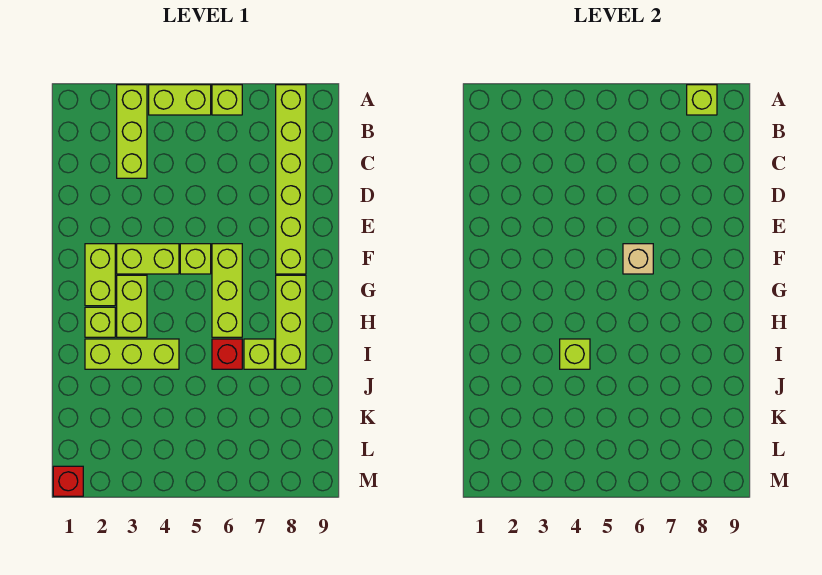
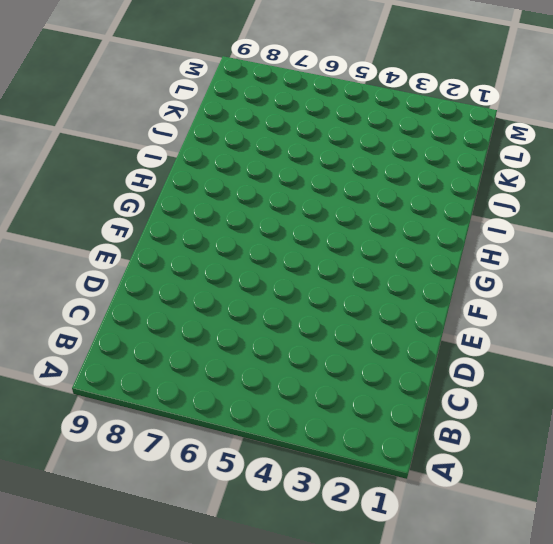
none -> lime 1x3 brick [117,85,147,178]
none -> lime 1x2 brick [149,85,211,115]
none -> lime 1x1 brick [212,85,242,115]

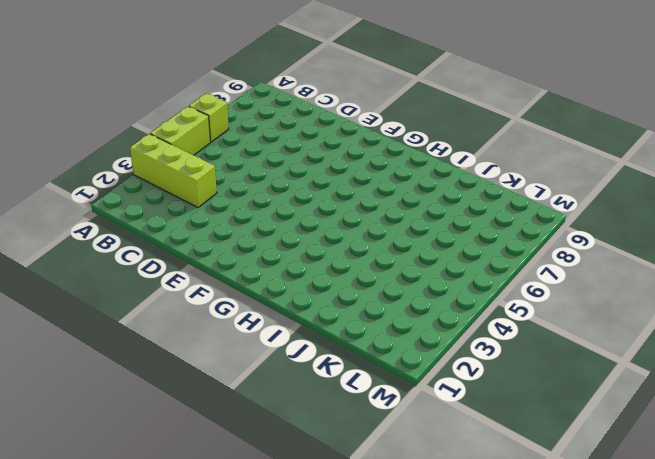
none -> lime 1x6 brick [276,85,306,274]
none -> lime 1x2 brick [85,244,115,306]
none -> lime 1x2 brick [117,244,179,274]

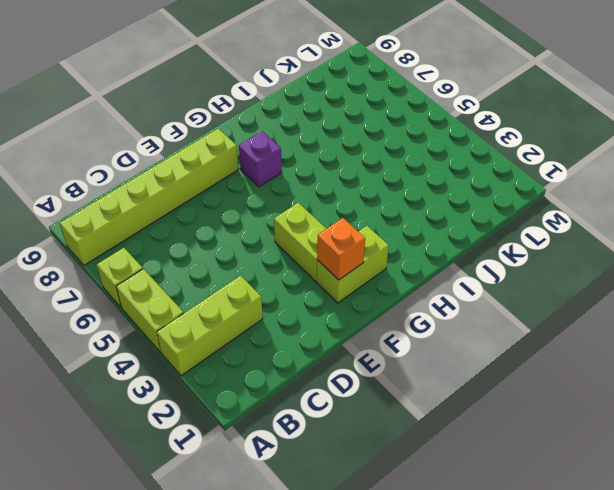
orange 1x1 brick [317,218,365,280] -> none
purple 1x1 brick [239,131,282,187] -> none
none -> lime 1x1 brick [180,244,211,274]
none -> lime 1x3 brick [212,244,242,337]
none -> lime 1x2 brick [117,275,147,337]

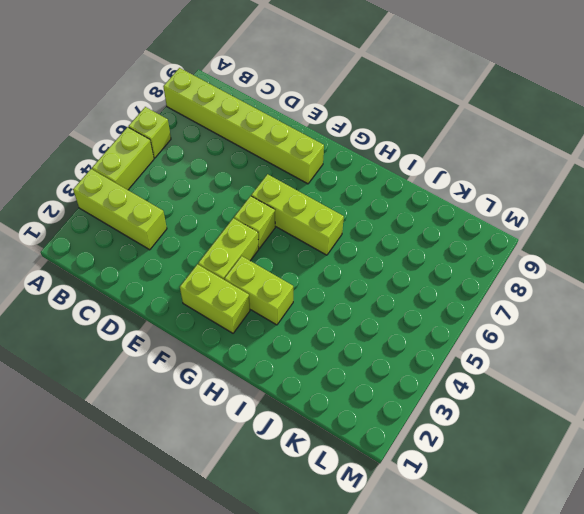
none -> lime 1x3 brick [276,275,306,369]
none -> lime 1x1 brick [85,307,115,337]
none -> lime 1x3 brick [85,339,179,369]

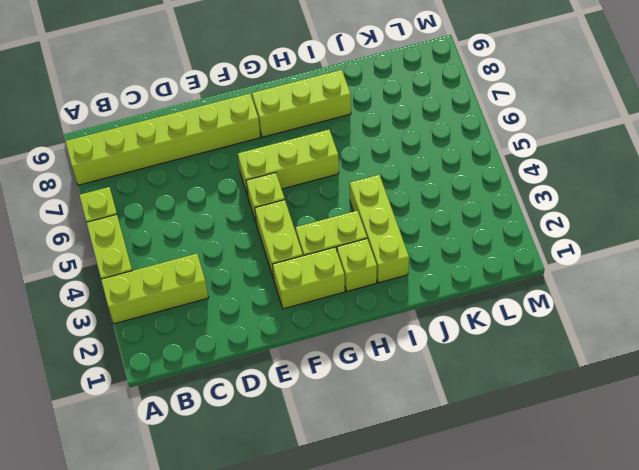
none -> red 1x1 brick [212,339,242,369]
none -> lime 1x1 brick [244,339,274,369]
none -> red 1x1 brick [53,466,83,496]

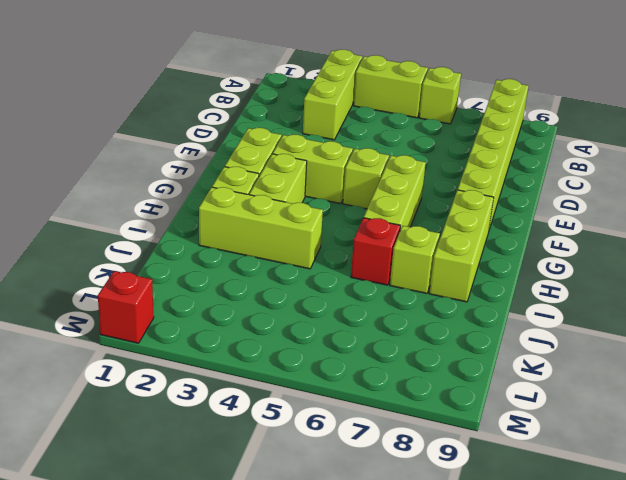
none -> lime 1x1 brick [687,85,717,115]
none -> tan 1x1 brick [623,244,653,274]
none -> lime 1x1 brick [560,339,590,369]

